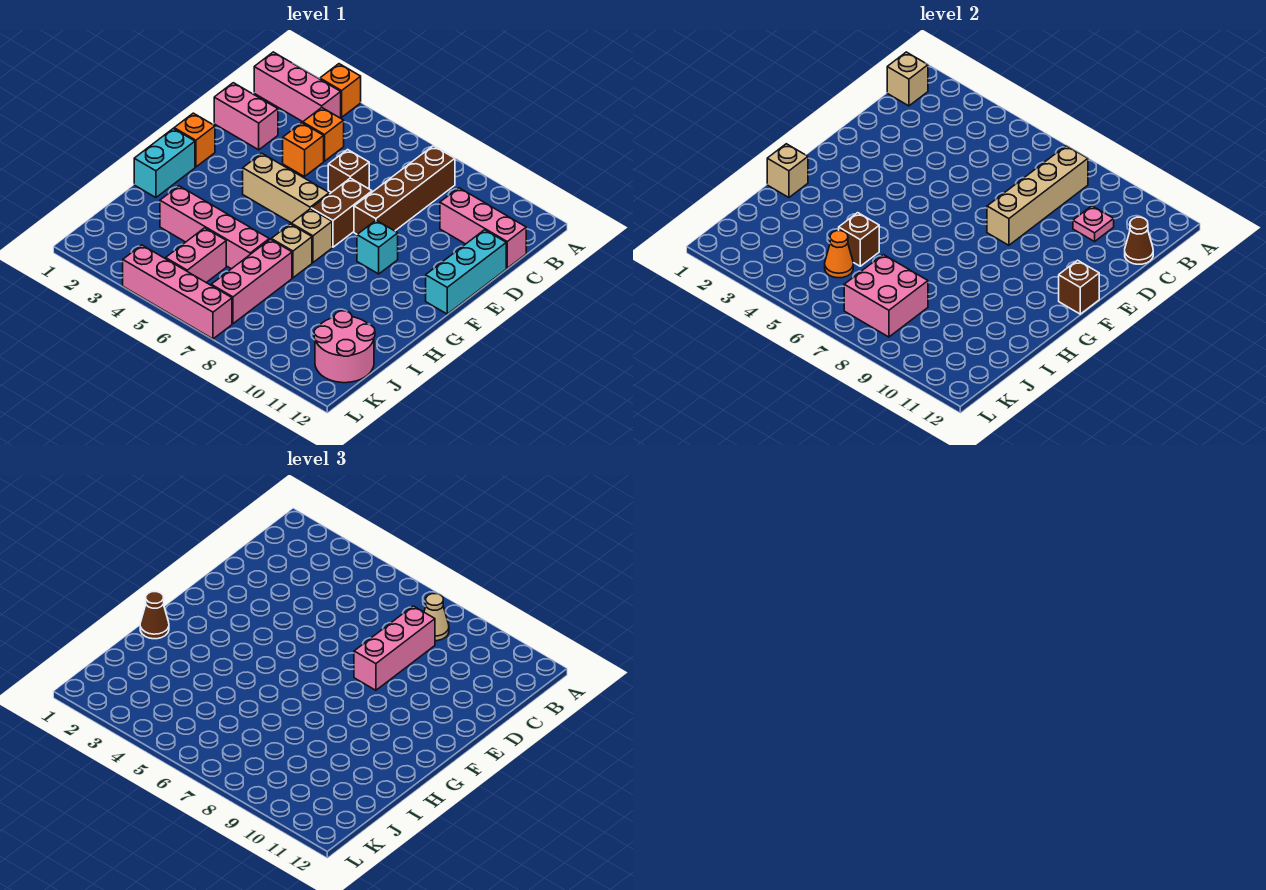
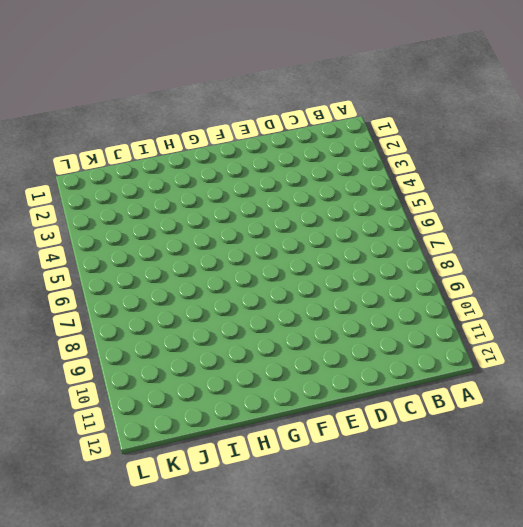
none -> orange 1x1 brick [320,64,361,117]
none -> pink 1x3 brick [254,52,341,122]
none -> brown 1x4 brick [354,146,455,234]
none -> orange 1x1 brick [303,108,344,161]

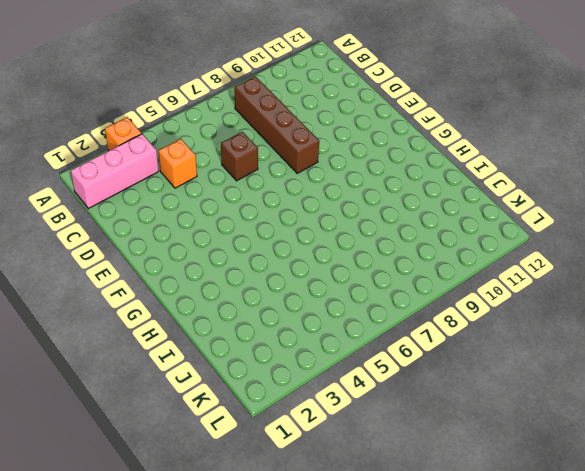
none -> pink 1x3 brick [440,188,526,268]
none -> pink 1x2 brick [214,83,278,150]
none -> orange 1x1 brick [283,123,324,177]
none -> cyan 1x3 brick [426,230,506,314]

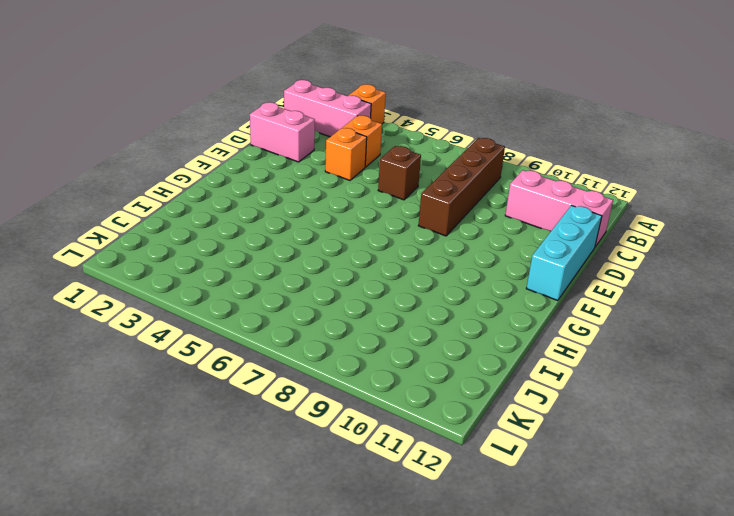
none -> brown 1x2 brick [311,178,372,247]
none -> orange 1x1 brick [174,113,215,167]
none -> tan 1x3 brick [243,153,329,223]
none -> cyan 1x1 brick [357,220,398,274]

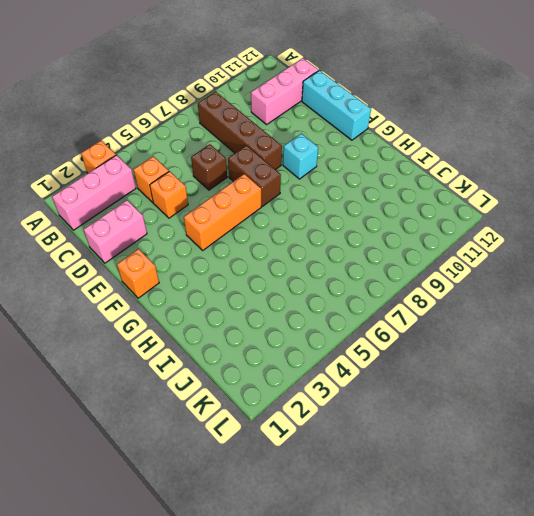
orange 1x3 brick [184,174,261,250] -> tan 1x3 brick [243,153,329,223]
none -> cyan 1x2 brick [134,129,195,197]
none -> tan 1x1 brick [291,209,332,262]
none -> tan 1x1 brick [271,224,312,278]
none -> pink 1x4 brick [160,186,269,269]

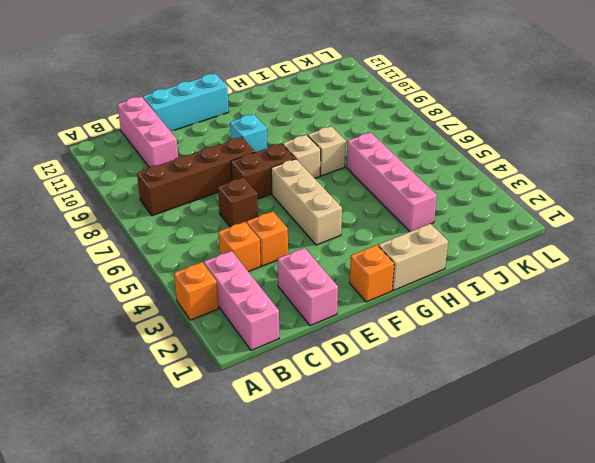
tan 1x2 brick [378,224,448,290] -> cyan 1x2 brick [134,129,195,197]
none -> pink 1x3 brick [211,239,292,324]
none -> pink 1x2 brick [166,228,226,283]
none -> pink 2x2 round brick [314,311,375,383]
none -> pink 1x4 brick [123,245,232,339]

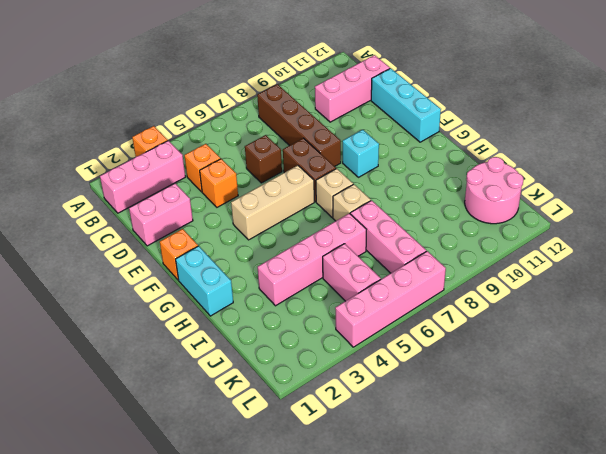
none -> tan 1x1 brick [887,52,928,106]
none -> tan 1x4 brick [987,146,1088,245]
none -> pink 1x1 plate [1073,206,1114,241]
none -> brown 1x1 cone [1125,217,1153,264]

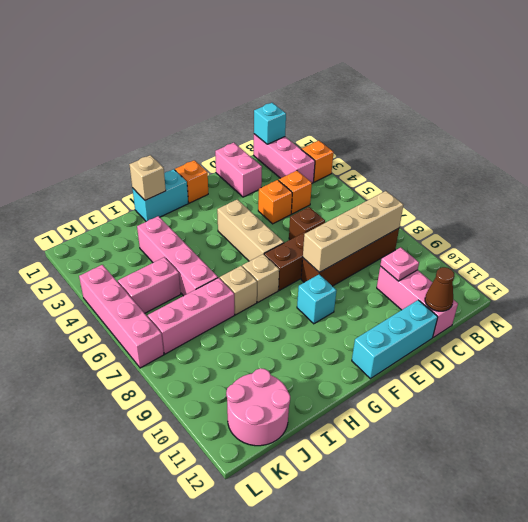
cyan 1x1 brick [254,103,286,144] -> tan 1x1 brick [887,52,928,106]
none -> brown 1x1 brick [1059,260,1099,314]
none -> brown 1x1 brick [839,213,879,266]
none -> orange 1x1 cone [825,231,853,278]
none -> pink 2x2 brick [844,255,928,337]

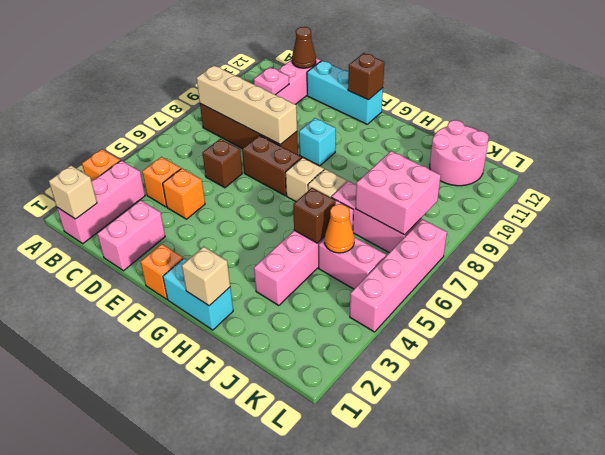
none -> tan 1x3 brick [243,153,329,223]
none -> tan 1x1 cone [424,594,449,641]
none -> pink 1x3 brick [354,606,435,690]
none -> brown 1x1 cone [140,592,169,639]

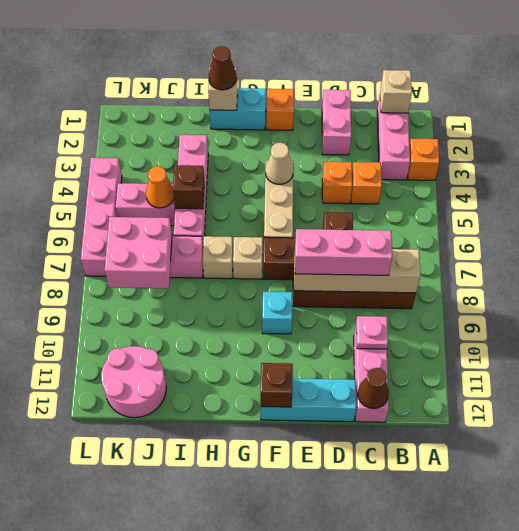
tan 1x1 cone [265,143,293,184] -> tan 1x1 cone moved to [424,594,449,641]

